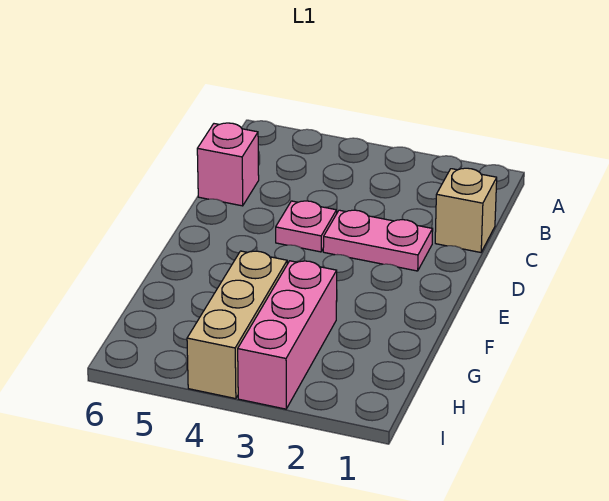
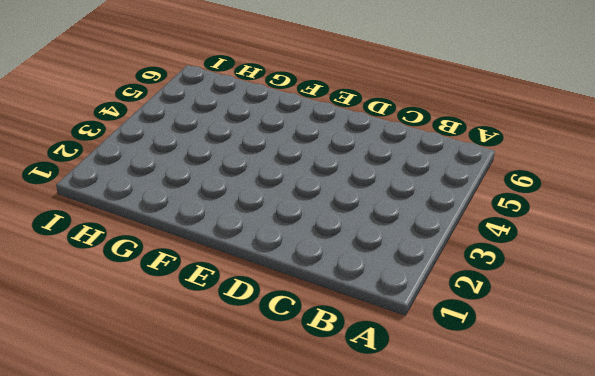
none -> tan 1x1 brick [435,168,497,252]
none -> pink 1x1 brick [197,123,259,206]

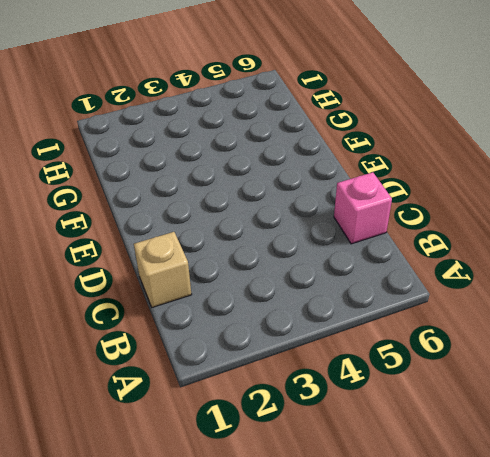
none -> pink 1x2 plate [323,210,433,271]
none -> pink 1x1 plate [276,201,337,252]

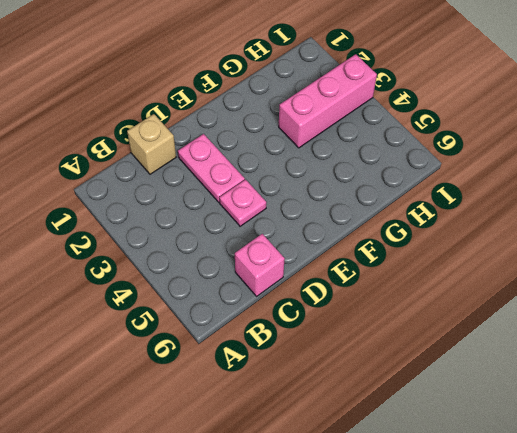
none -> tan 1x3 brick [187,251,287,399]

